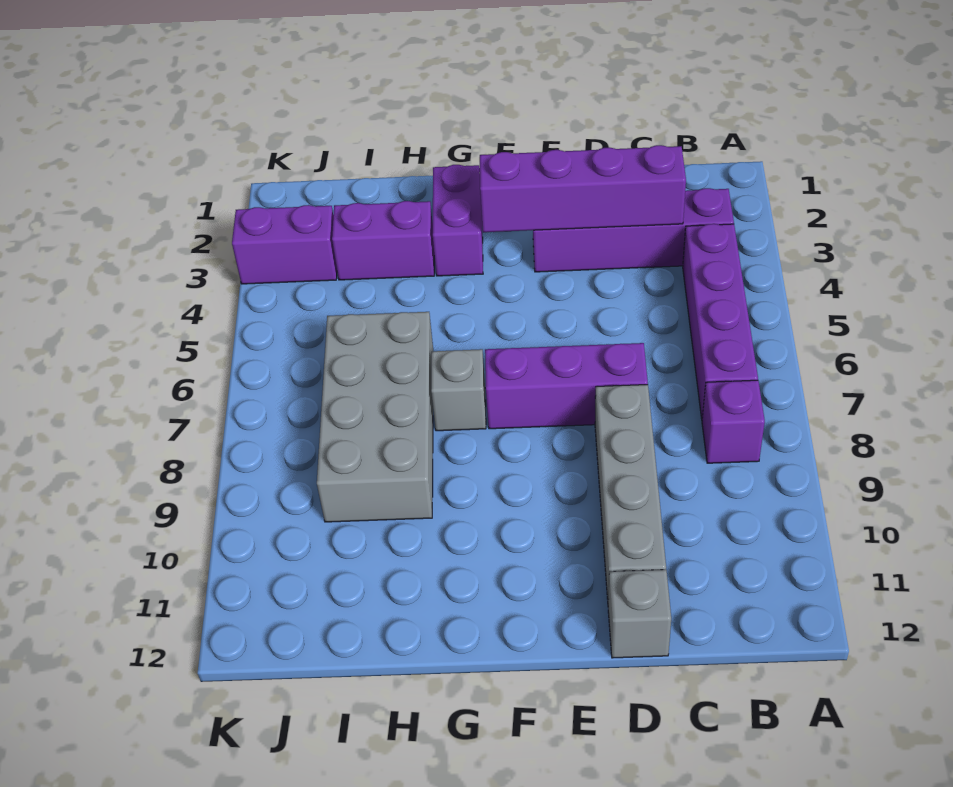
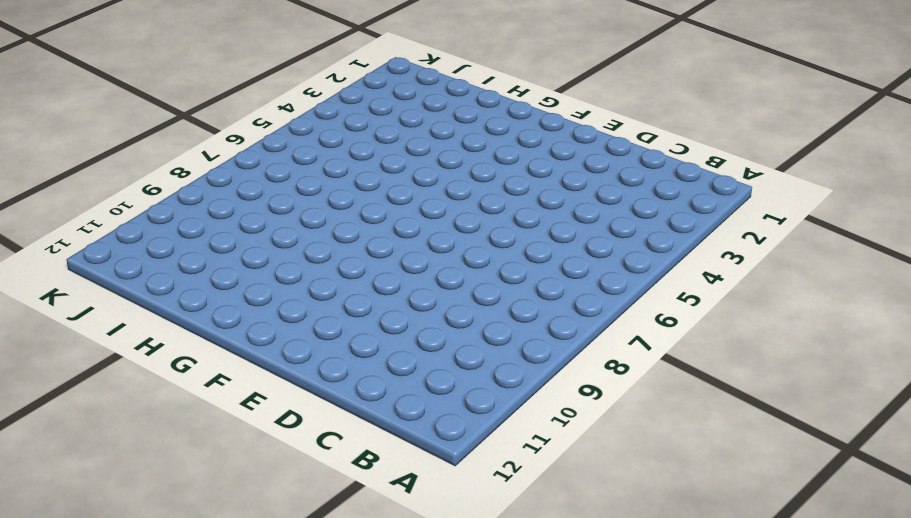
none -> purple 1x4 brick [533,188,734,272]
none -> purple 1x4 brick [683,224,758,419]
none -> purple 1x1 brick [702,380,765,463]

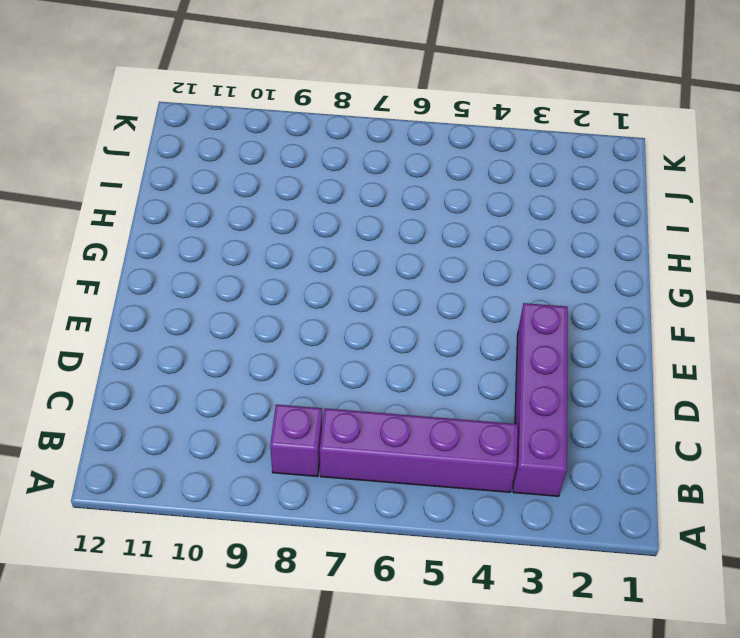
none -> purple 1x3 brick [485,343,648,429]
none -> grey 1x4 brick [595,385,666,599]
none -> grey 1x1 brick [608,570,671,658]

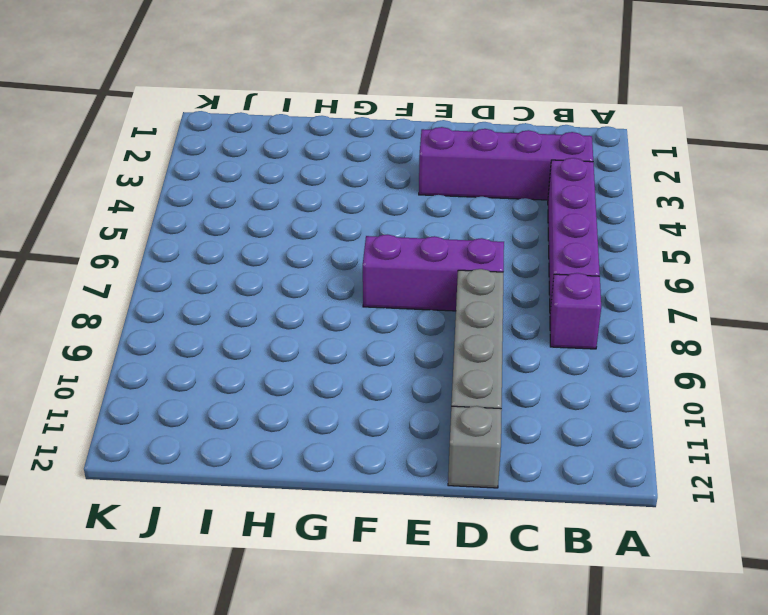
none -> purple 1x2 brick [433,165,483,276]
none -> grey 1x1 brick [431,349,486,431]
none -> purple 1x2 brick [332,201,434,280]

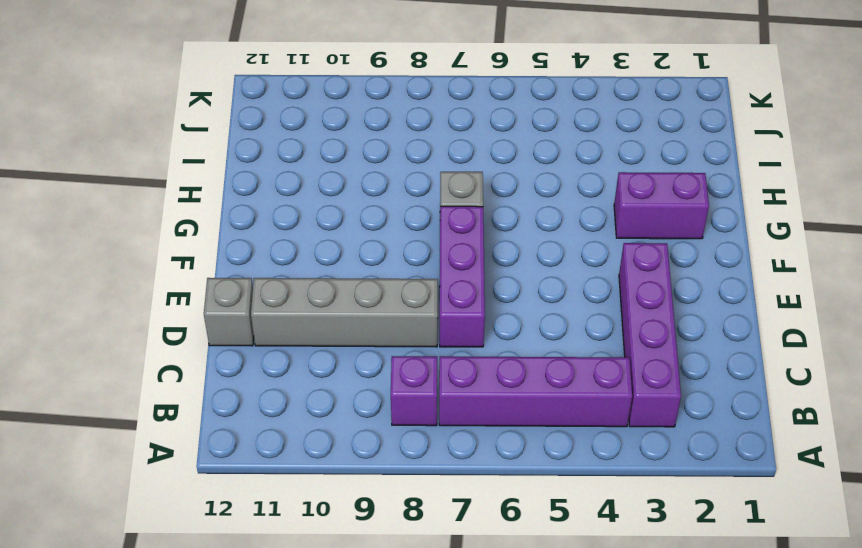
none -> purple 1x2 brick [332,201,434,280]
none -> grey 2x4 brick [317,312,433,522]
none -> purple 1x2 brick [232,205,337,284]

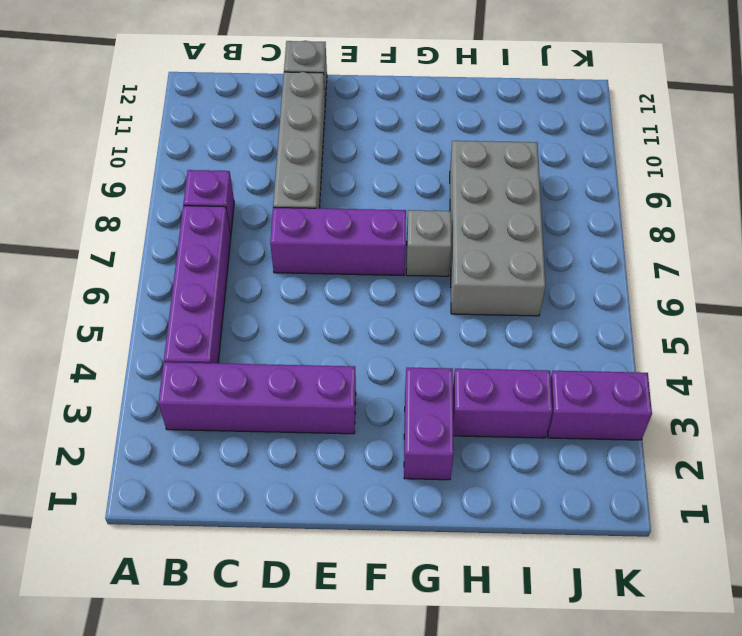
none -> purple 1x4 brick [480,145,686,232]

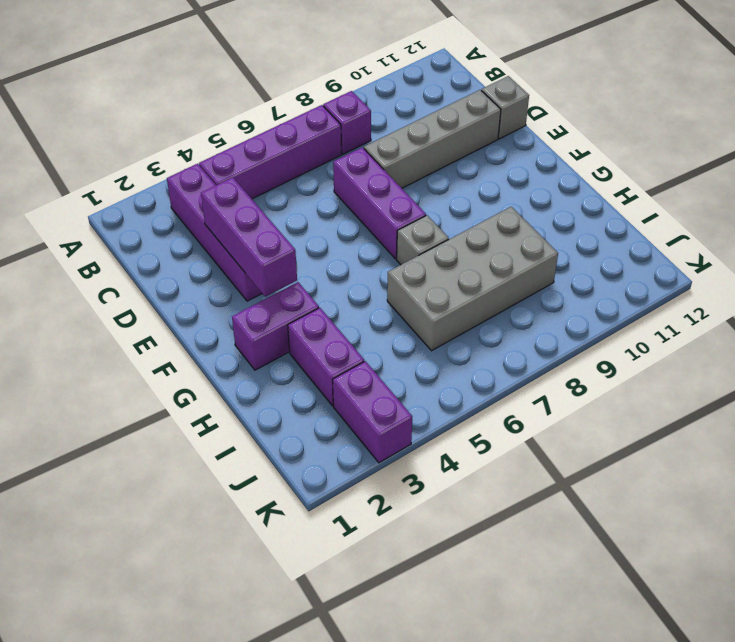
purple 1x3 brick [201,178,297,297] -> purple 1x4 brick [480,145,686,232]

